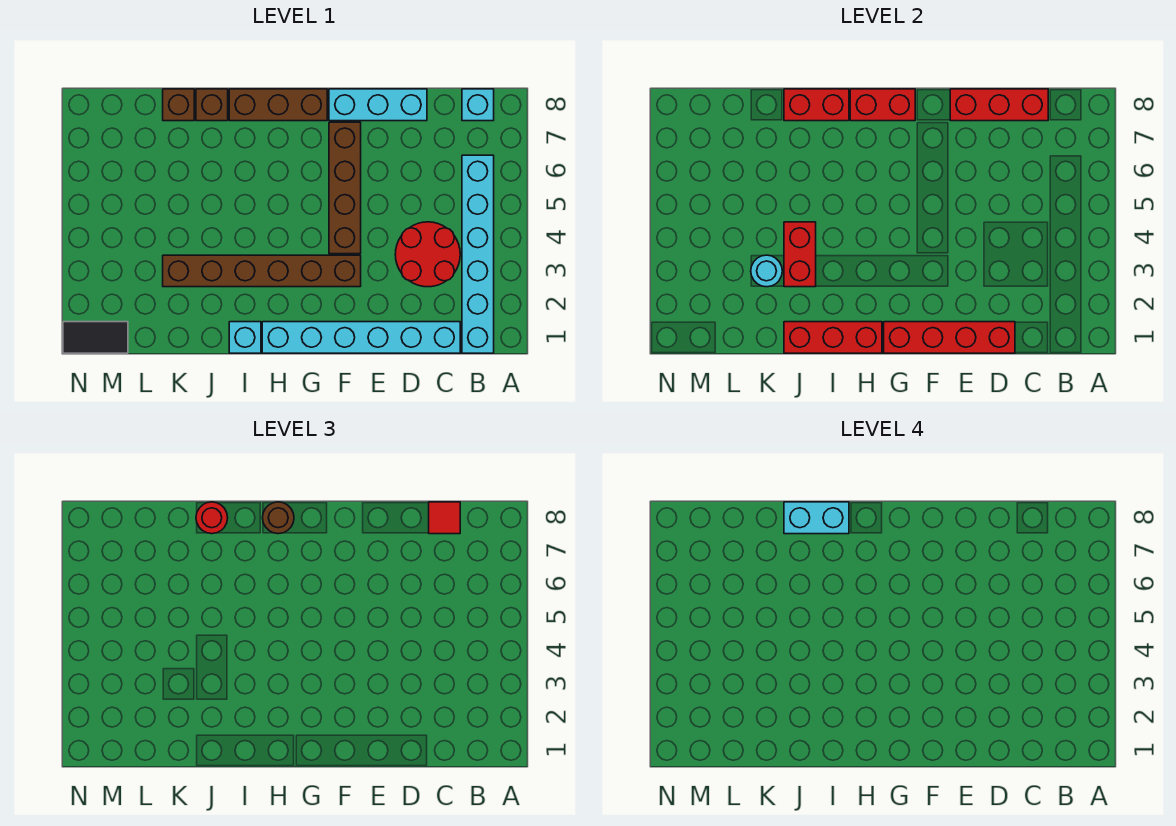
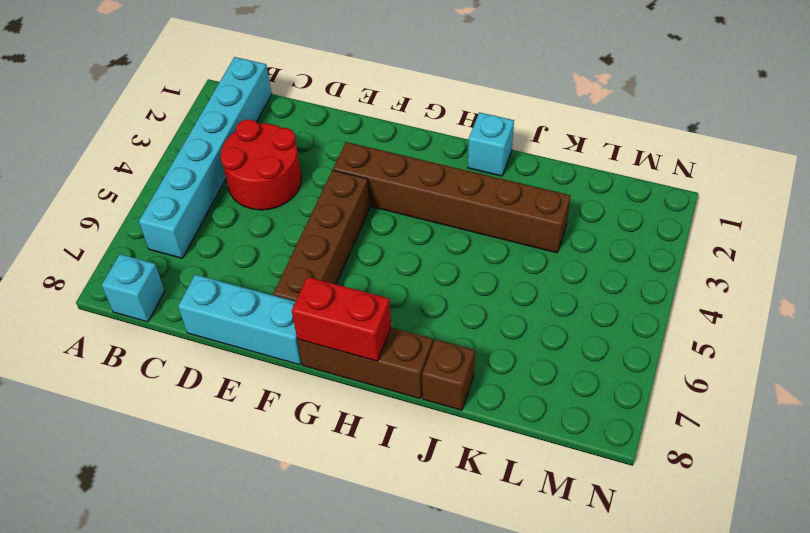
none -> cyan 1x6 brick [262,322,460,353]
none -> brown 1x1 brick [163,89,194,121]
none -> black 1x2 tile [63,322,128,353]

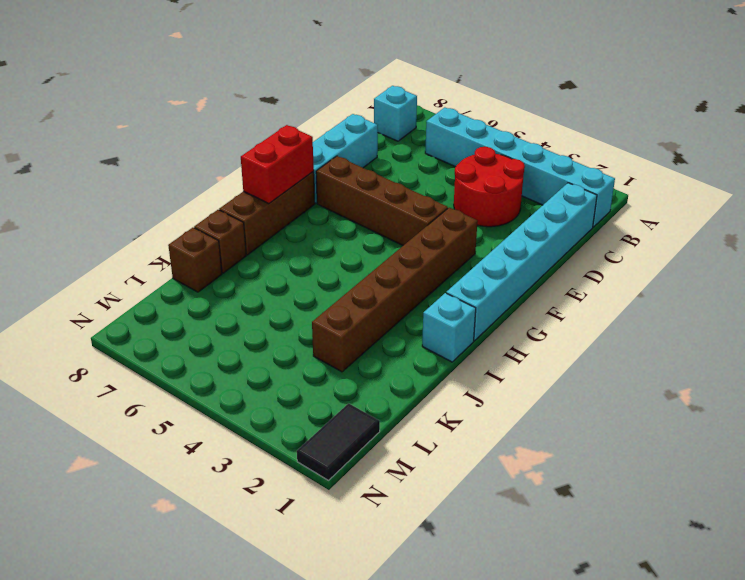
none -> red 1x3 brick [950,89,1048,121]
none -> red 1x4 brick [884,322,1015,353]
none -> red 1x3 brick [784,322,882,353]

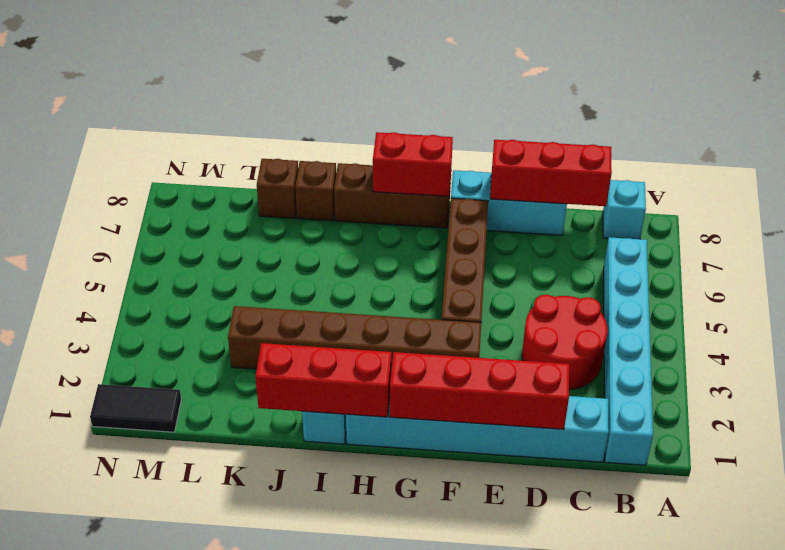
none -> red 1x2 brick [784,89,849,121]
none -> red 1x2 brick [784,222,816,287]
none -> cyan 1x1 round brick [751,255,782,287]

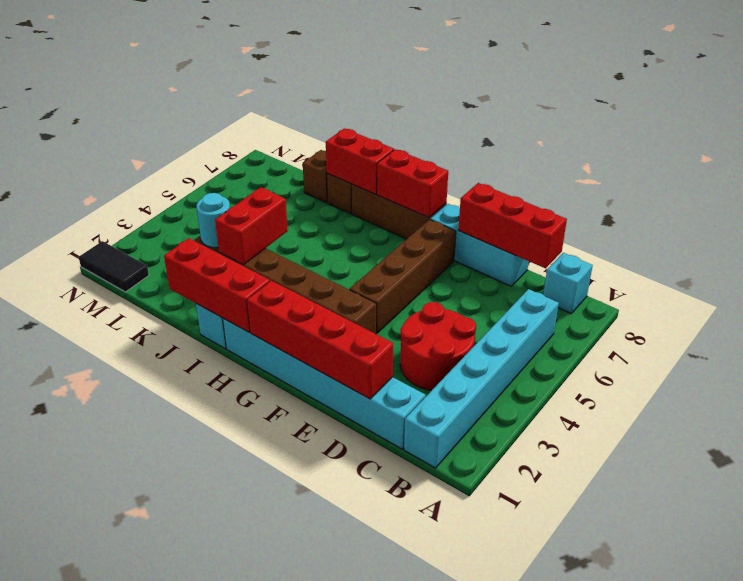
none -> red 1x1 tile [429,502,460,534]
none -> brown 1x1 round brick [263,502,294,534]
none -> red 1x1 round brick [196,502,228,534]

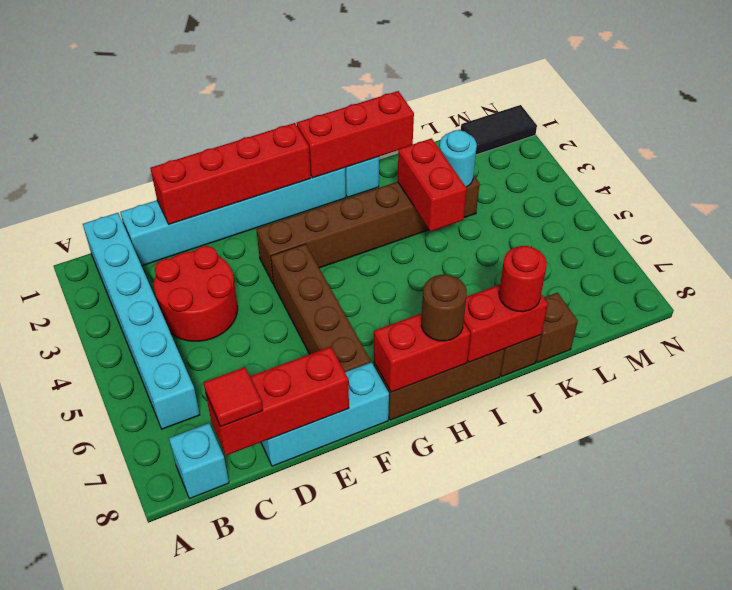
none -> cyan 1x2 brick [784,502,849,534]

